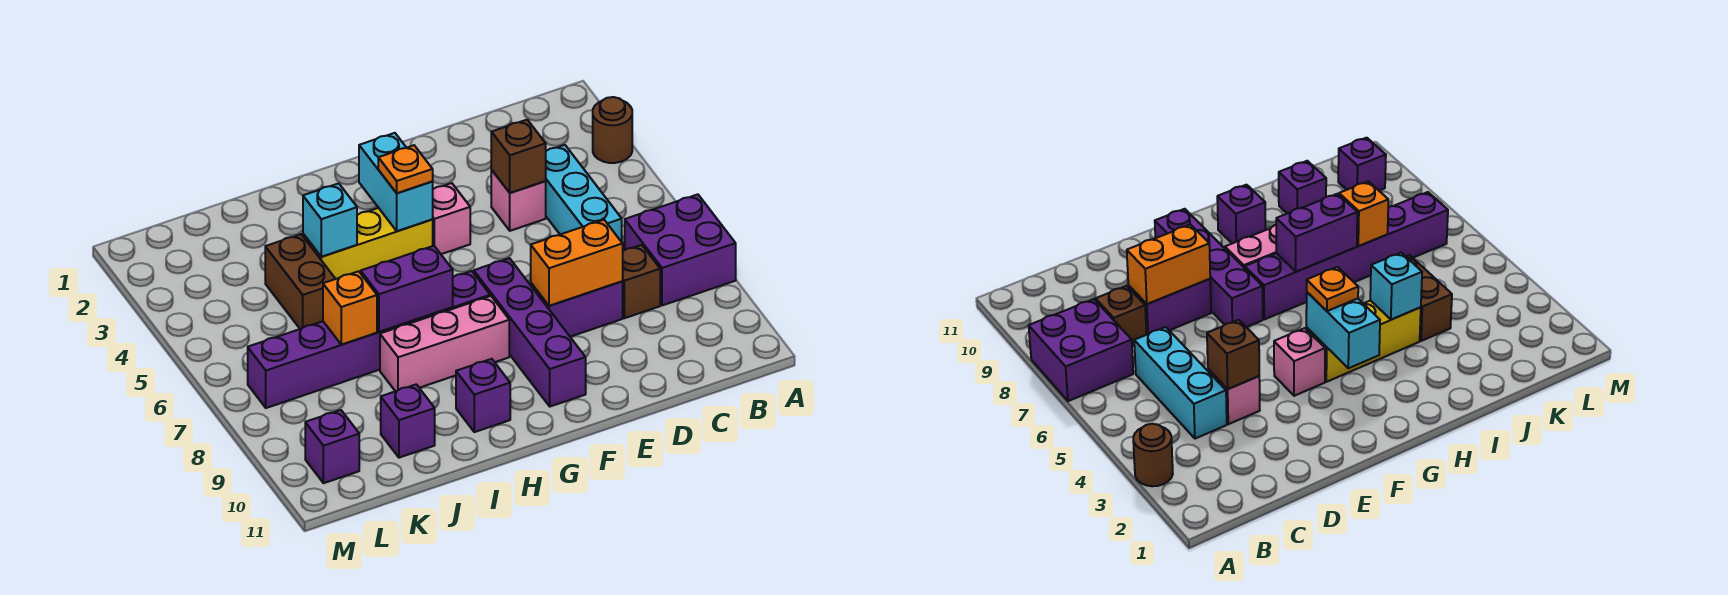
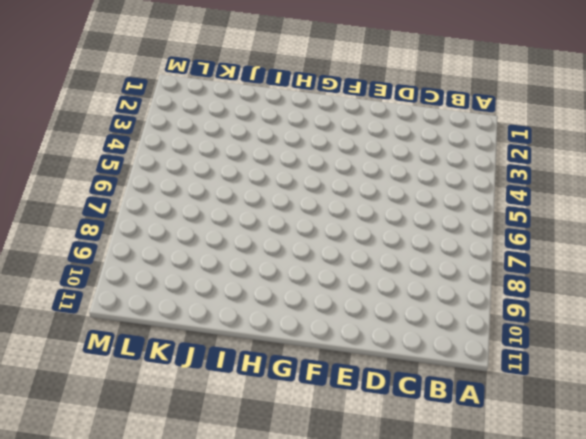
none -> brown 1x1 round brick [593,97,632,163]
none -> purple 2x2 brick [625,194,736,305]
none -> cyan 1x3 brick [546,145,622,242]

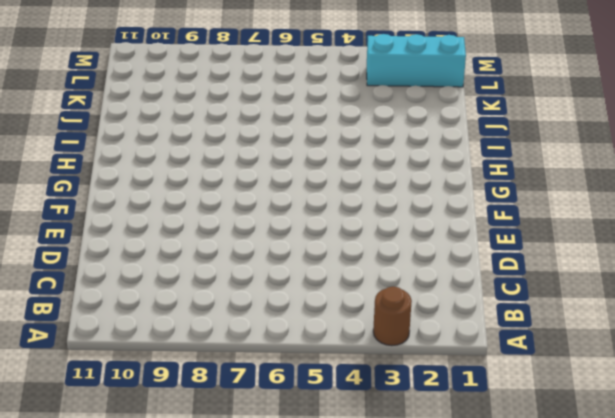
cyan 1x3 brick [367,34,466,87] -> cyan 1x3 brick moved to [546,145,622,242]
none -> purple 2x2 brick [625,194,736,305]
none -> brown 1x1 brick [622,245,660,318]
none -> pink 1x1 brick [491,170,546,231]

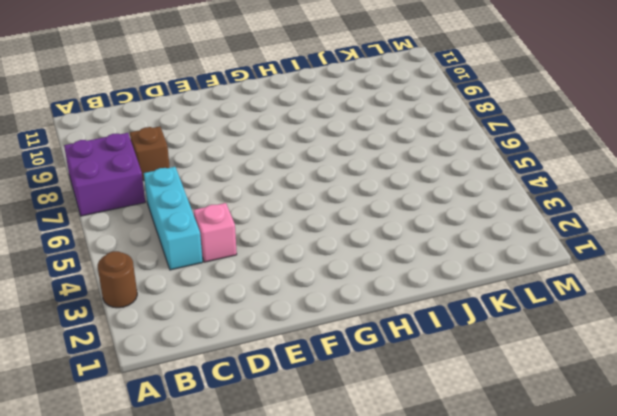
none -> purple 1x2 brick [531,282,623,337]
none -> pink 1x1 brick [432,183,470,254]
none -> purple 1x4 brick [474,258,586,406]

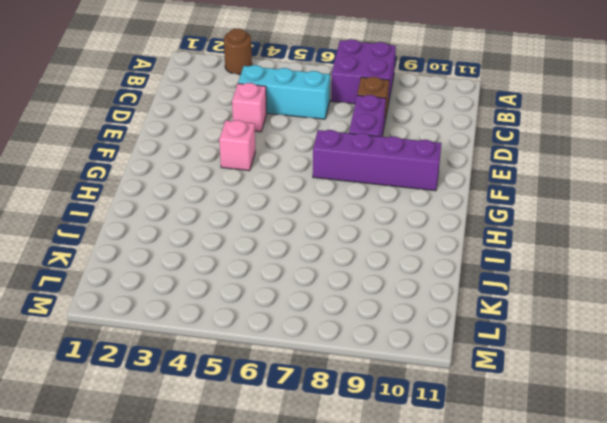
none -> yellow 1x3 brick [303,208,433,279]
none -> purple 1x6 brick [248,271,490,408]
none -> pink 1x3 brick [380,296,509,391]

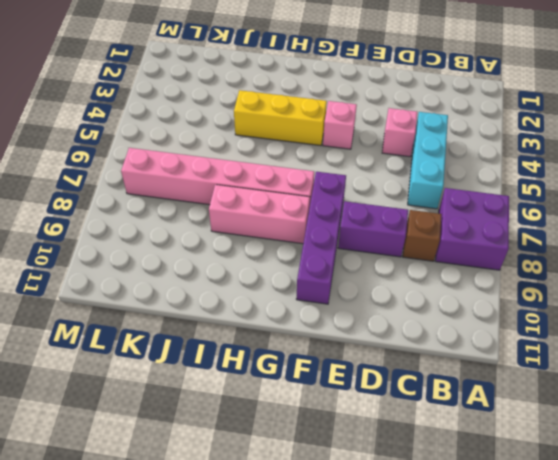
pink 1x6 brick [121,148,314,208] -> purple 1x6 brick [248,271,490,408]
none -> brown 1x1 round brick [593,97,632,163]
none -> purple 1x1 brick [456,359,510,432]
none -> brown 1x2 brick [265,234,335,329]

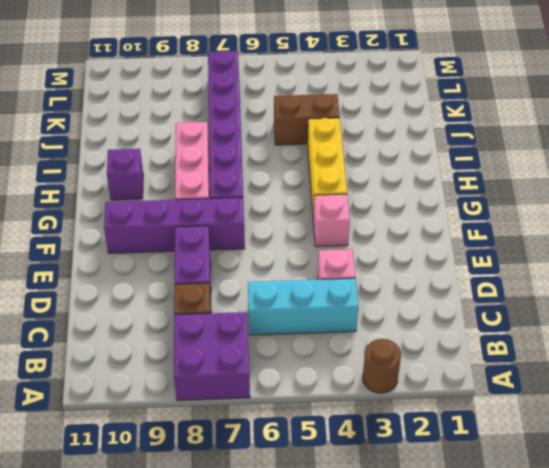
none -> purple 1x1 brick [381,384,435,458]
none -> purple 1x1 brick [305,410,359,483]
none -> brown 1x1 brick [491,120,546,193]

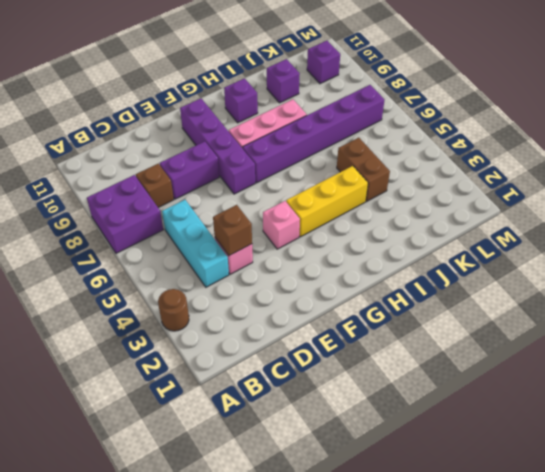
none -> orange 1x2 brick [531,220,623,306]
none -> cyan 1x2 brick [359,133,433,231]
none -> purple 1x2 brick [361,246,453,332]

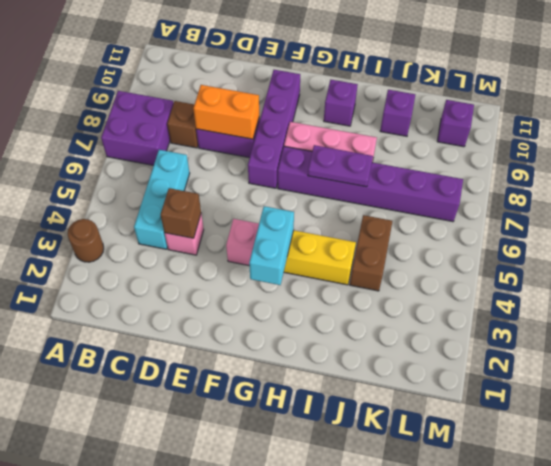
purple 1x2 plate [308,145,373,187] -> purple 1x2 brick [361,246,453,332]
none -> cyan 1x1 brick [303,183,357,257]
none -> orange 1x1 brick [323,271,377,345]
none -> orange 1x1 plate [378,145,433,193]

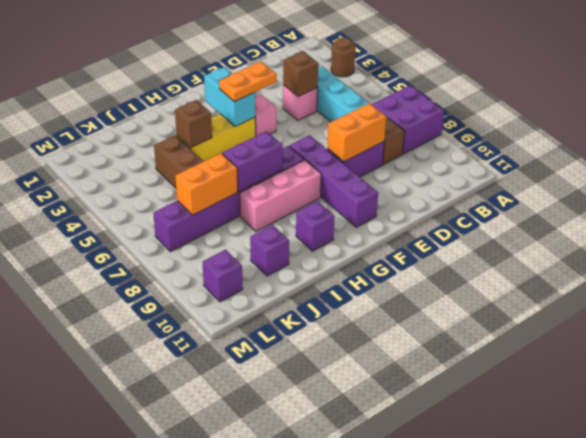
orange 1x2 plate [219,62,277,102] -> orange 1x1 plate [378,145,433,193]
brown 1x1 brick [175,100,212,148] -> cyan 1x1 brick [303,183,357,257]
orange 1x2 brick [175,153,238,215] -> orange 1x1 brick [323,271,377,345]

